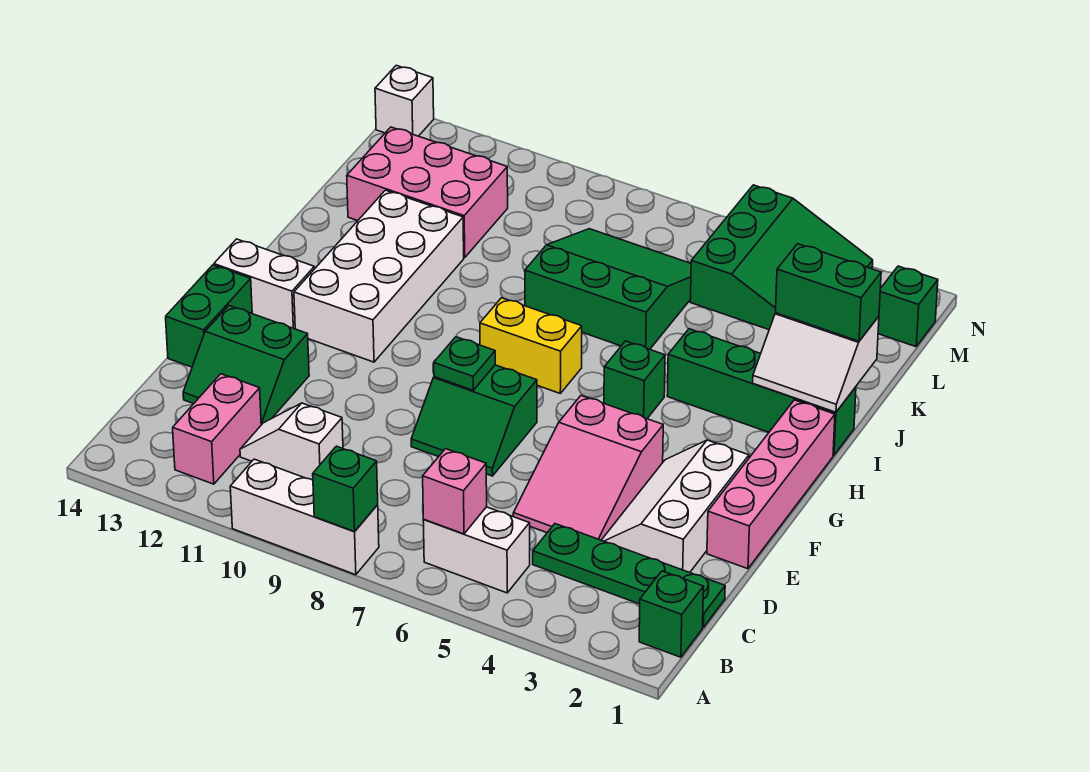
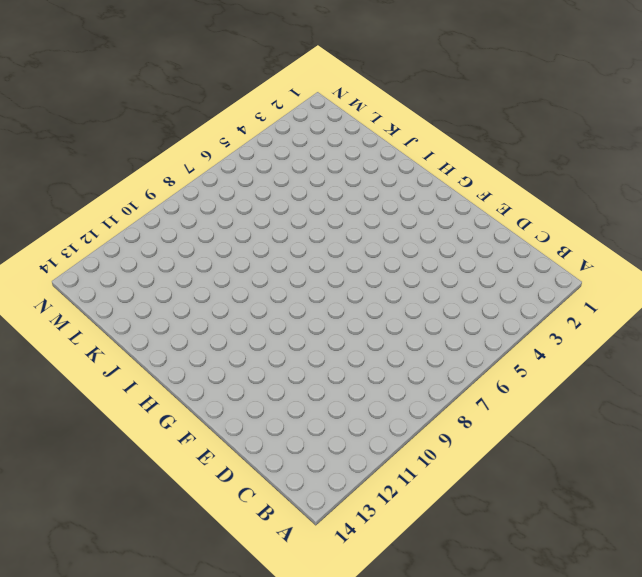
none -> white 1x3 brick [230,459,379,575]
none -> green 1x1 brick [639,571,704,657]
none -> white 1x2 brick [423,507,530,593]

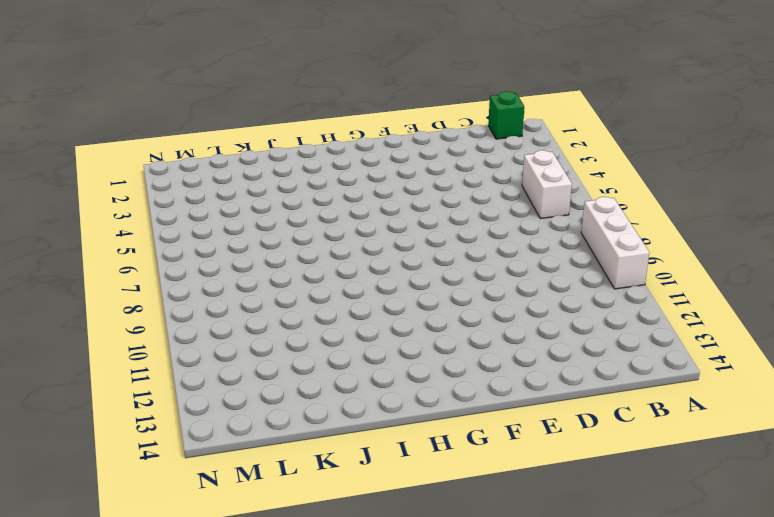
none -> pink 1x2 brick [173,374,261,484]
none -> green 1x4 plate [533,524,725,627]
none -> white 1x2 slope [240,403,343,480]

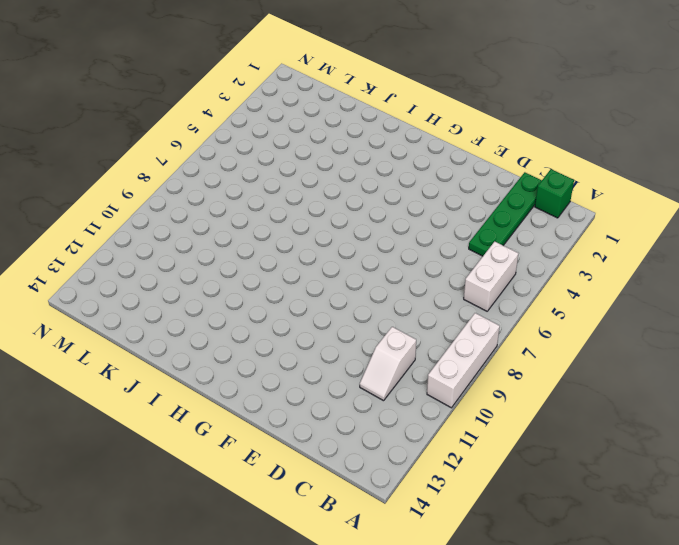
none -> pink 1x2 brick [173,374,261,484]
none -> white 2x3 slope [602,440,749,573]
none -> pink 2x3 slope [513,396,663,540]

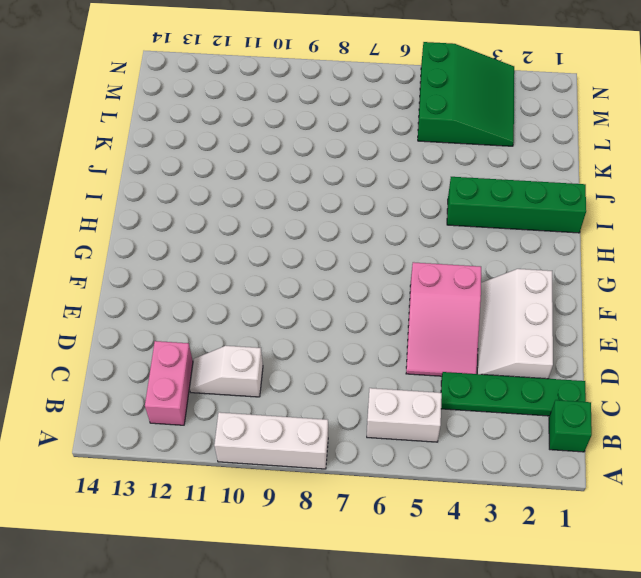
none -> green 2x2 slope [183,306,309,425]
none -> pink 1x4 brick [707,400,835,569]
none -> green 2x2 slope [411,365,537,476]

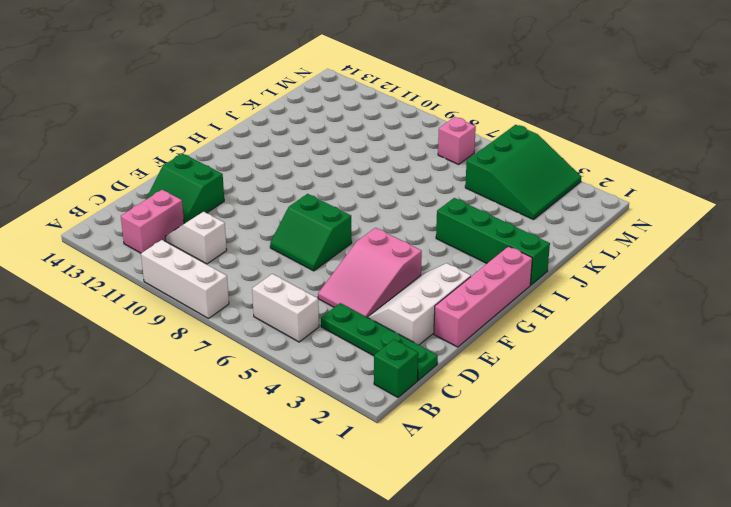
pink 1x1 brick [438,117,476,164] -> pink 1x1 brick moved to [423,449,487,534]
none -> green 1x2 brick [166,265,252,367]
none -> white 2x4 brick [294,190,464,362]
none -> white 1x2 brick [214,239,314,329]

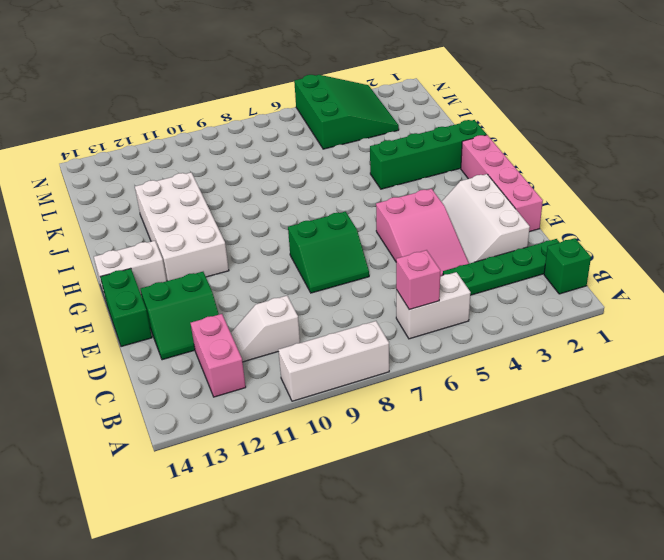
none -> green 1x1 brick [604,341,665,419]
none -> yellow 1x2 brick [480,298,582,393]
none -> green 3x3 slope [525,229,691,349]

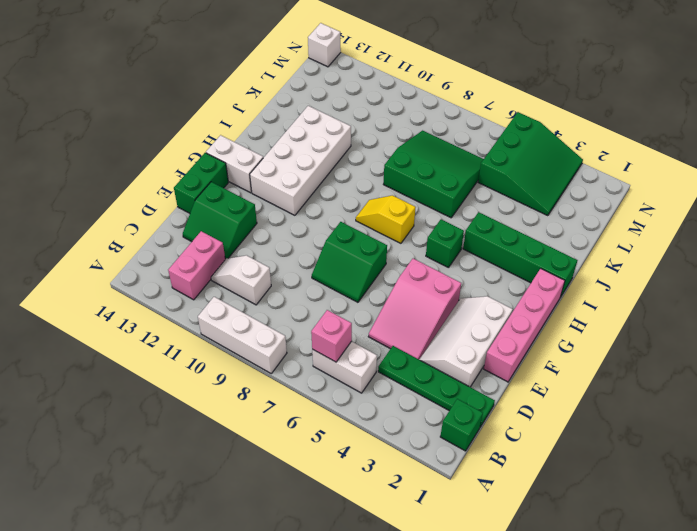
yellow 1x2 slope [356,195,416,243] -> yellow 1x2 brick [480,298,582,393]
none -> pink 2x3 brick [347,127,508,258]
none -> green 1x1 brick [878,266,938,347]
none -> green 1x1 brick [313,446,378,532]

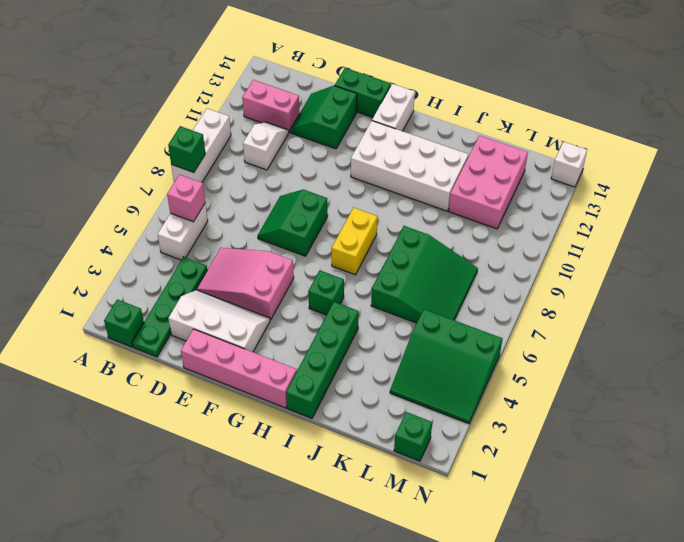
none -> green 1x1 plate [434,337,495,390]
none -> white 2x2 slope [753,313,879,412]
none -> green 1x2 brick [776,244,881,341]

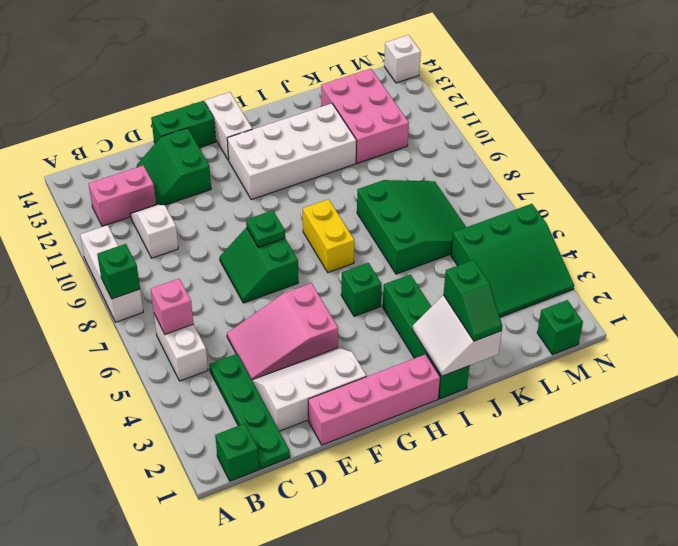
green 1x2 slope [443,260,502,341] -> green 1x2 brick [776,244,881,341]

